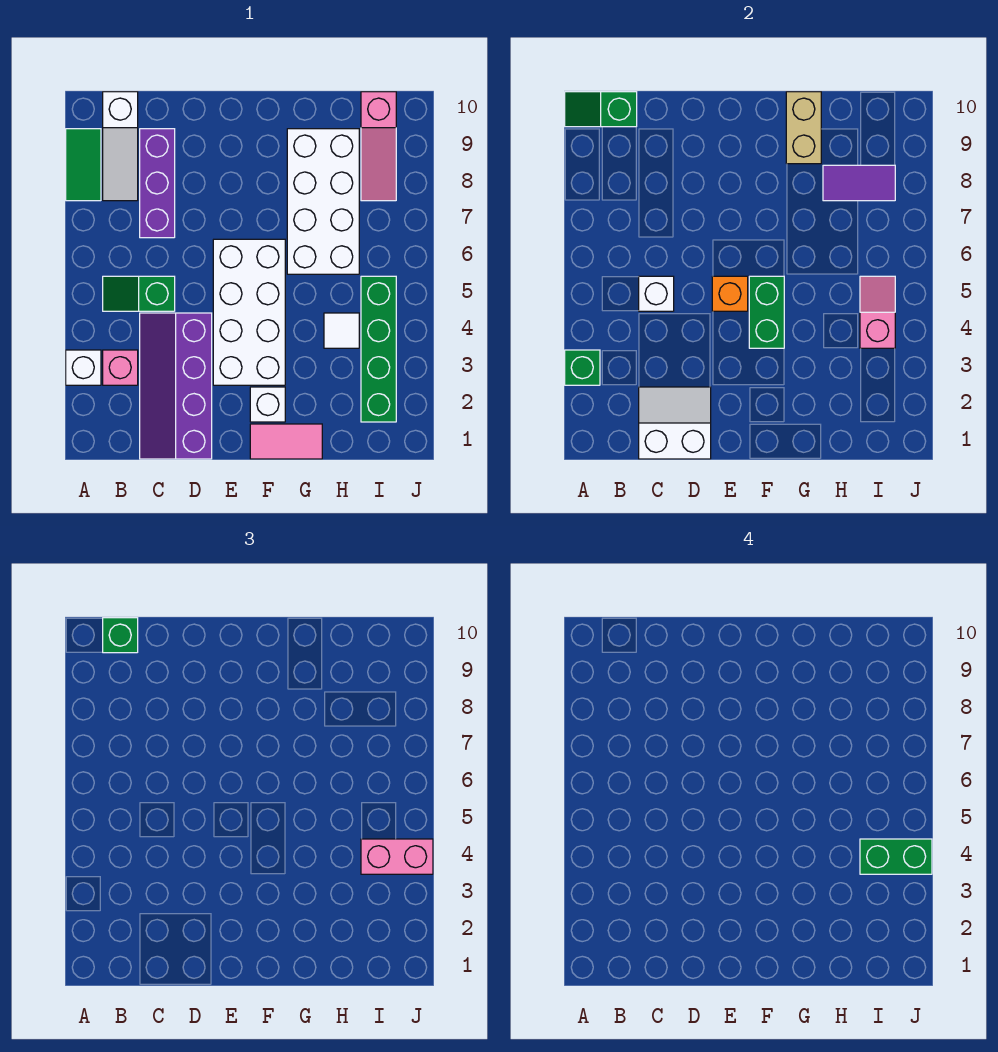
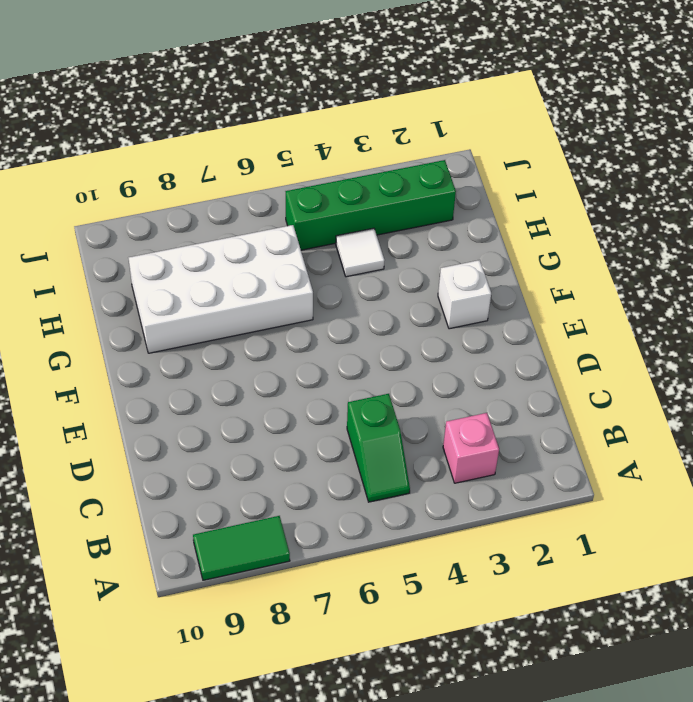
none -> white 1x1 brick [66,350,101,385]
none -> white 1x3 slope [103,92,138,201]
none -> purple 2x4 slope [140,313,212,459]

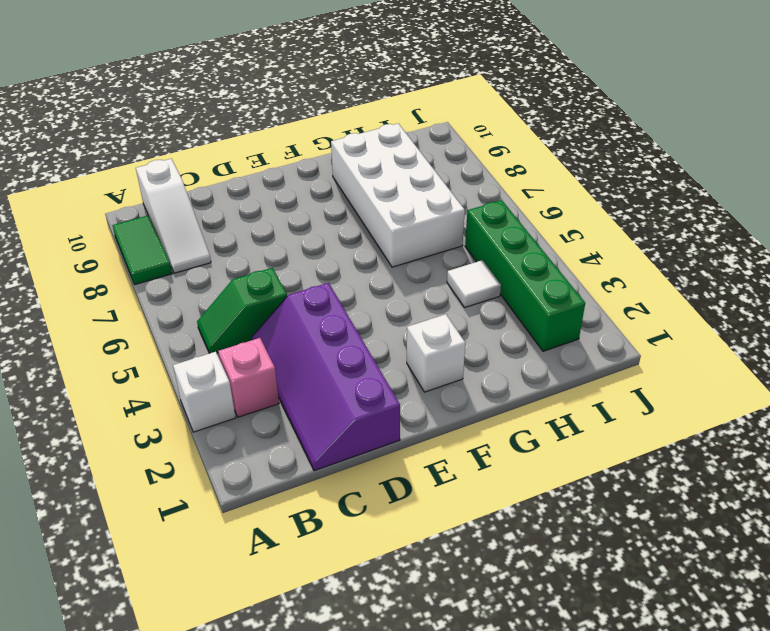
none -> purple 1x3 brick [140,129,175,238]
none -> white 2x4 brick [213,239,285,385]
none -> pink 1x2 tile [250,424,322,459]

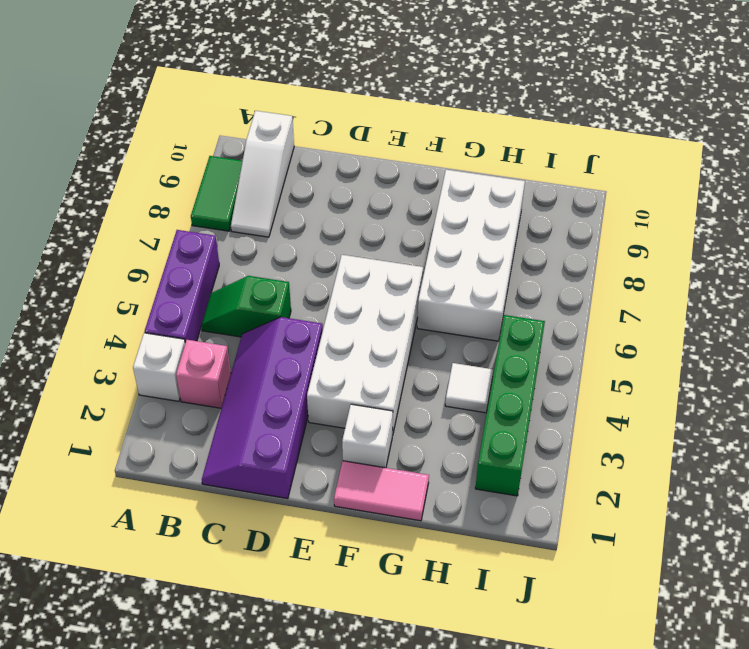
purple 1x3 brick [145,230,219,343] -> purple 1x3 brick moved to [140,129,175,238]
none -> pink 1x3 slope [361,92,396,201]
none -> green 1x1 brick [565,350,600,385]
none -> green 1x2 slope [565,92,637,127]

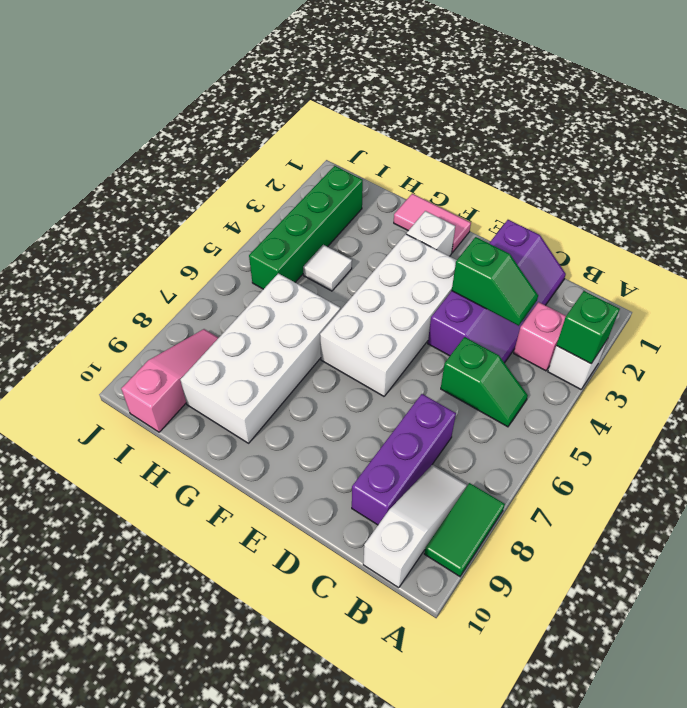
green 1x2 slope [452,237,538,326] -> green 1x2 slope moved to [565,92,637,127]
none -> white 2x2 slope [639,387,711,459]
none -> white 1x1 brick [639,276,674,311]
none -> orange 1x1 brick [712,276,748,311]

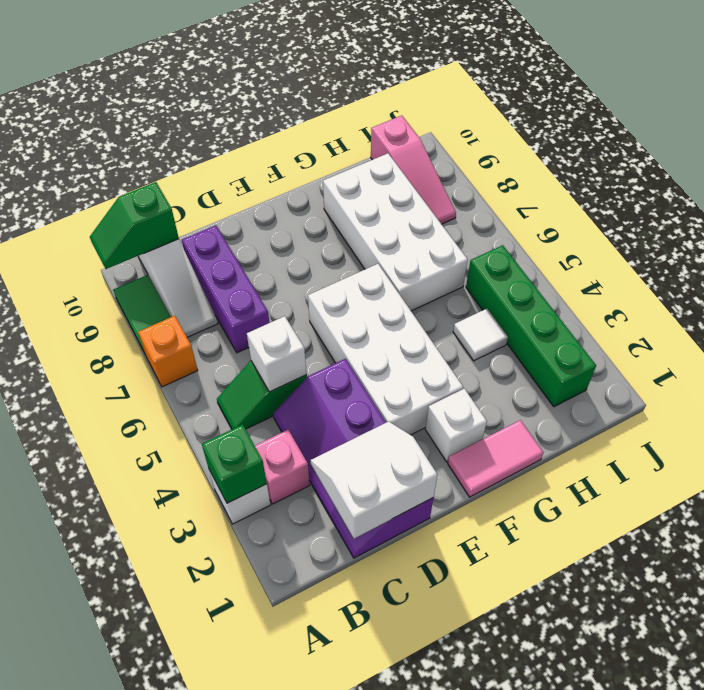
orange 1x1 brick [138,316,198,387] -> orange 1x1 brick moved to [712,276,748,311]
none -> green 1x2 brick [749,276,784,348]
none -> tan 1x2 brick [786,92,821,164]
none -> purple 1x2 tile [823,165,895,201]

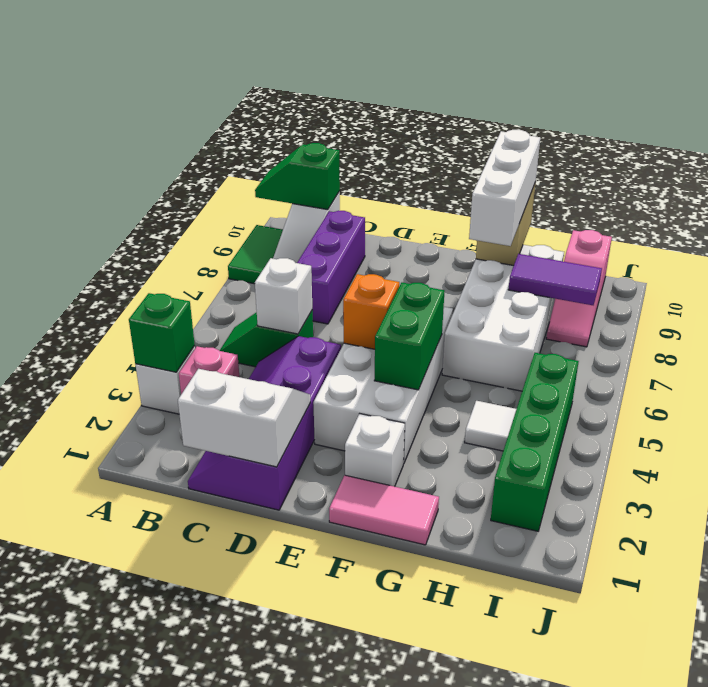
white 1x3 brick [469,130,540,246] -> none
none -> pink 1x2 slope [860,276,895,348]
none -> green 1x1 brick [103,618,138,653]
none -> pink 1x2 brick [361,839,433,874]

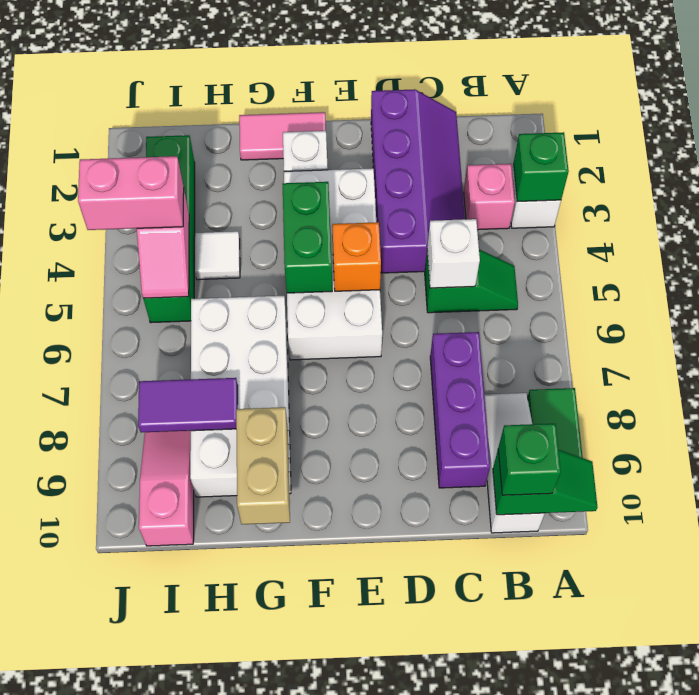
none -> white 2x2 slope [639,387,711,459]
none -> green 1x2 brick [860,839,932,874]

